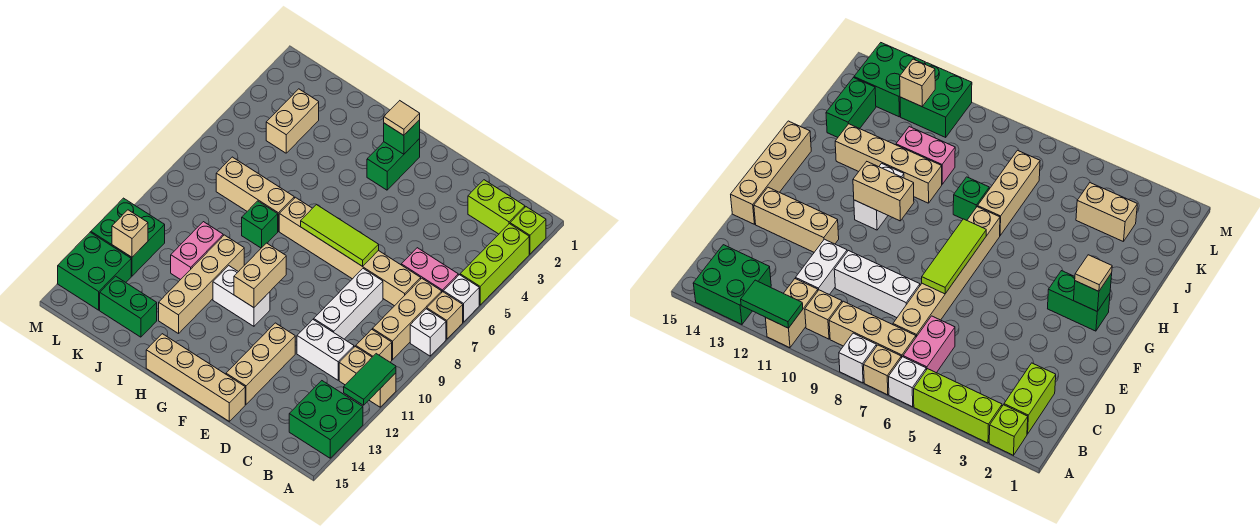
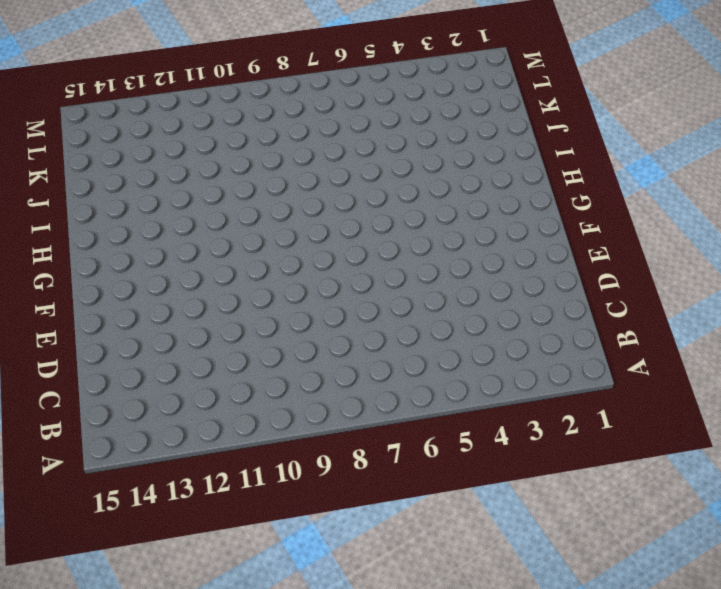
none -> lime 1x1 brick [510,207,546,254]
none -> lime 1x3 brick [460,224,529,305]
none -> white 1x1 brick [444,275,479,322]
none -> tan 1x1 brick [427,292,463,339]

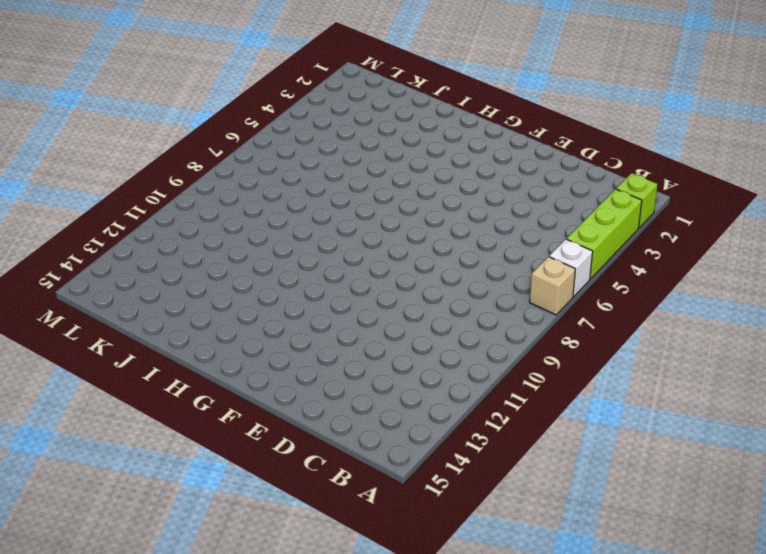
none -> white 1x1 brick [410,309,446,356]
none -> tan 1x2 brick [339,347,396,407]
none -> green 2x2 brick [289,381,363,458]
none -> lime 1x2 brick [468,180,525,234]

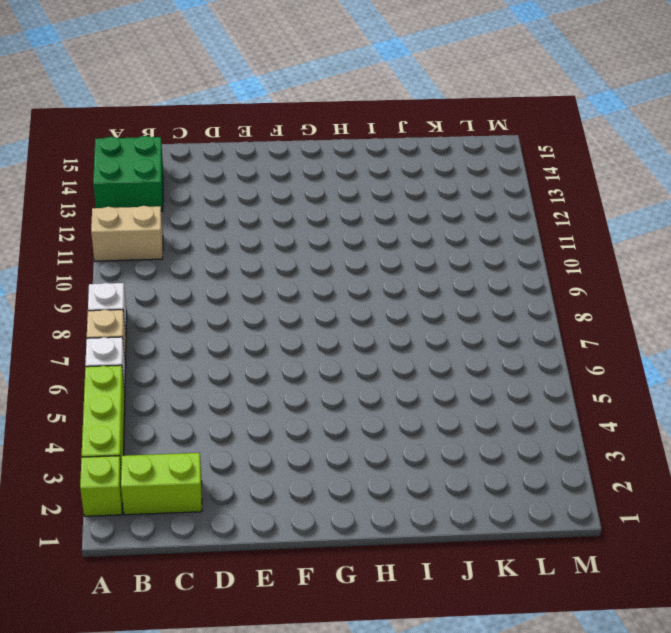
none -> pink 1x2 brick [401,248,458,292]
none -> tan 1x3 brick [373,278,442,360]
none -> tan 1x1 brick [356,329,392,362]
none -> tan 1x6 brick [279,197,421,306]

